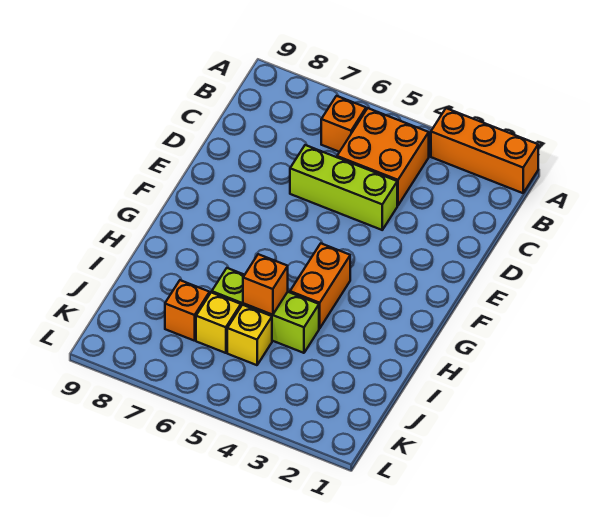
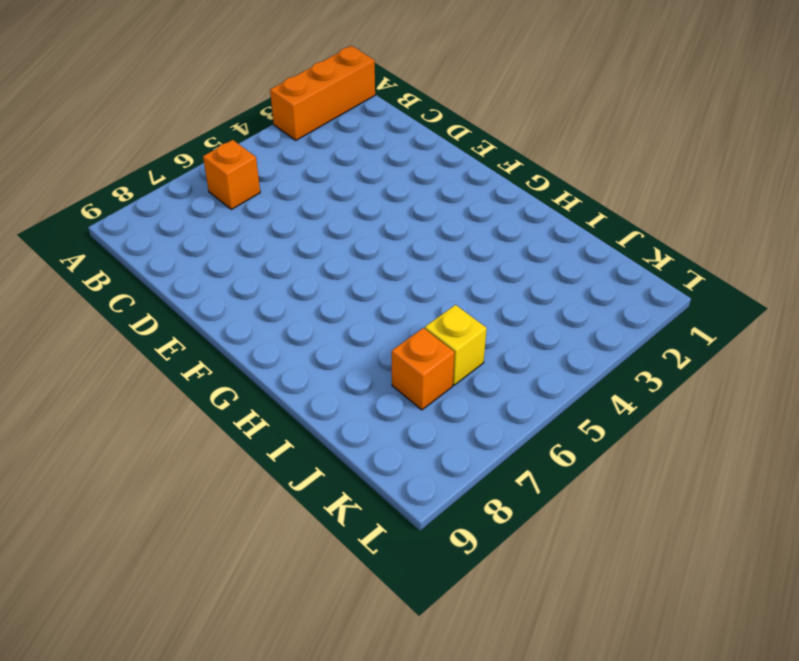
none -> orange 2x2 brick [337,108,429,205]
none -> lime 1x3 brick [290,145,397,230]

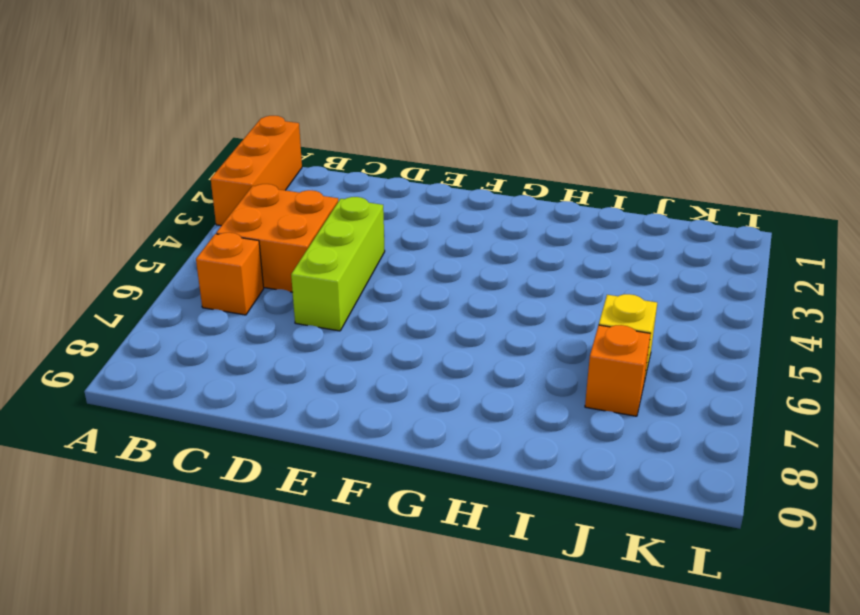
none -> orange 1x2 brick [290,244,350,328]
none -> lime 1x3 brick [212,268,319,353]

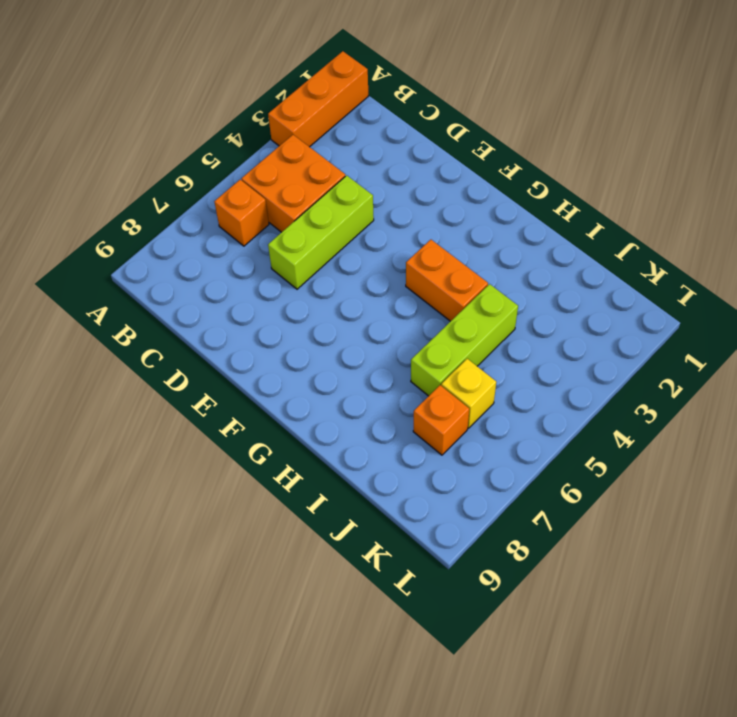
none -> yellow 1x1 brick [227,305,272,365]
none -> orange 1x1 brick [243,254,288,315]

